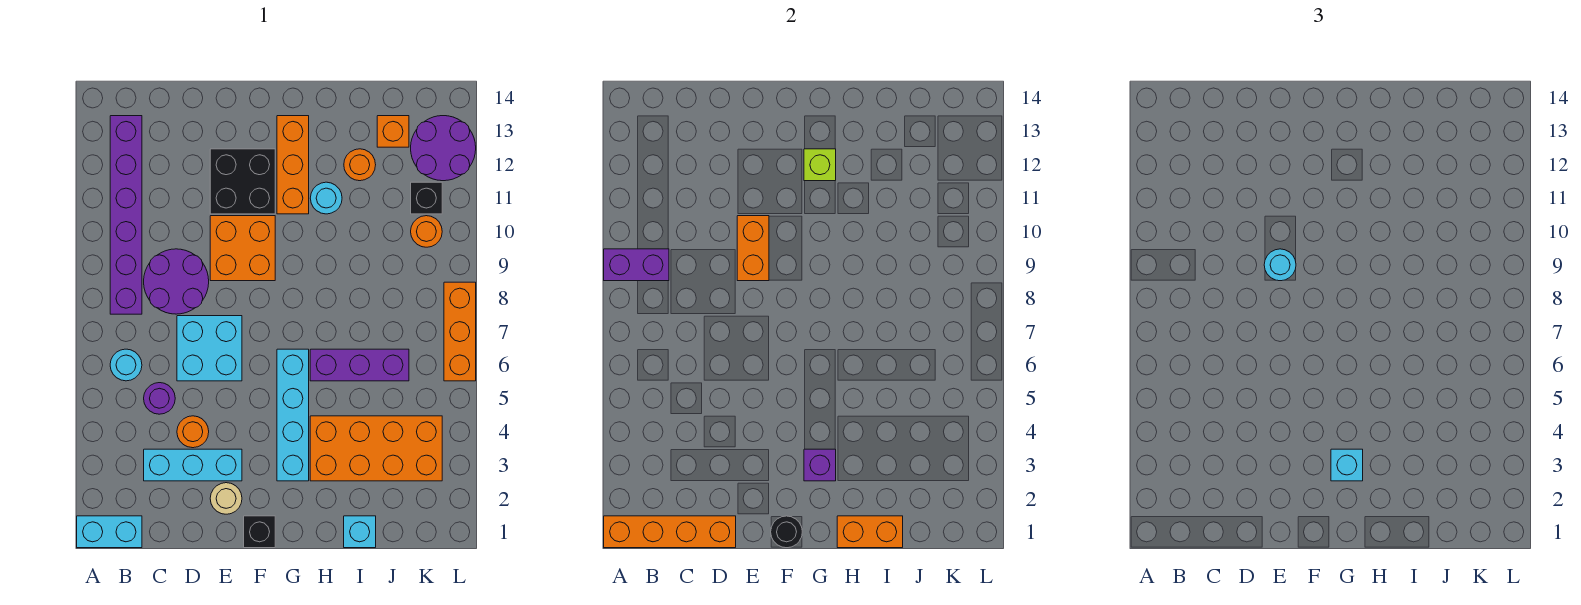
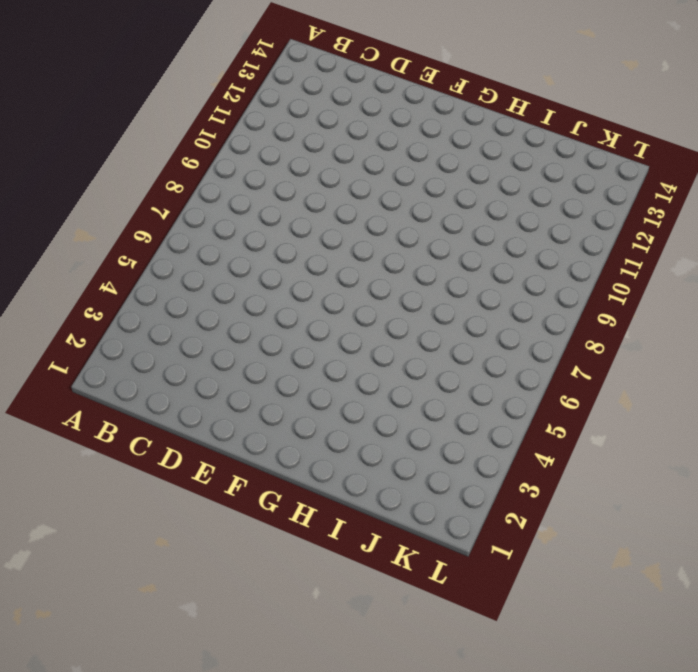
none -> cyan 1x2 brick [77,516,142,548]
none -> cyan 1x1 round brick [110,349,142,381]
none -> purple 1x6 brick [110,116,142,314]
none -> cyan 1x3 brick [144,449,242,481]

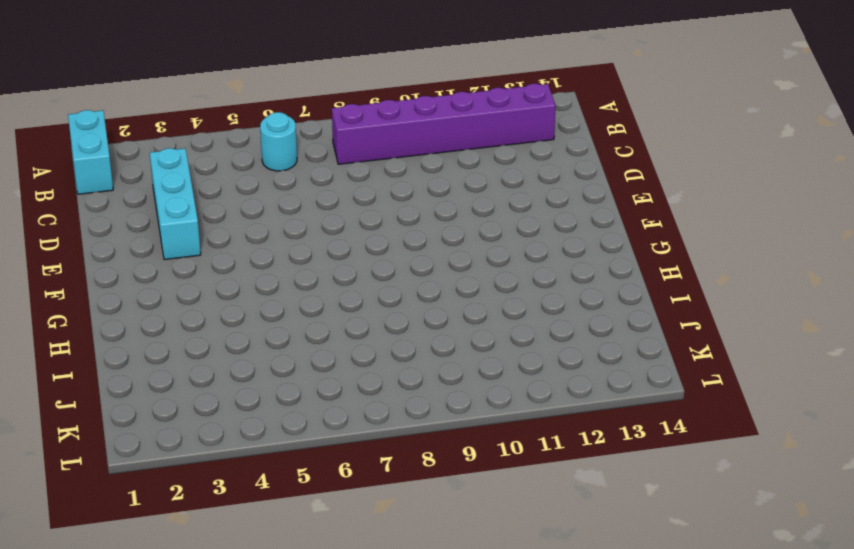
none -> purple 1x1 round brick [144,383,175,414]
none -> purple 2x2 round brick [144,249,209,314]
none -> orange 1x1 round brick [177,416,209,448]
none -> cyan 2x2 brick [177,316,242,381]

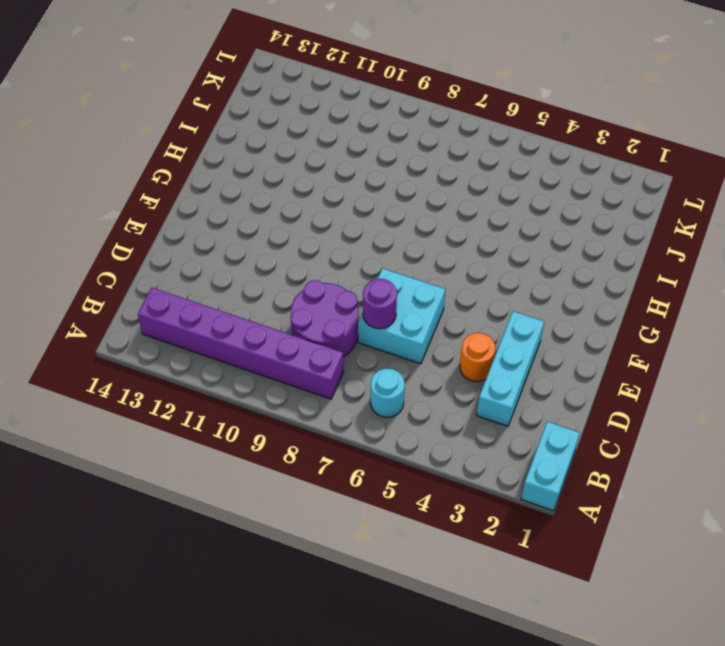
purple 1x1 round brick [363,279,397,329] -> purple 1x1 round brick moved to [144,383,175,414]
none -> tan 1x1 round brick [210,483,242,514]
none -> orange 2x2 brick [210,216,275,281]
none -> black 2x2 brick [210,149,275,214]
none -> black 1x1 brick [244,516,275,548]

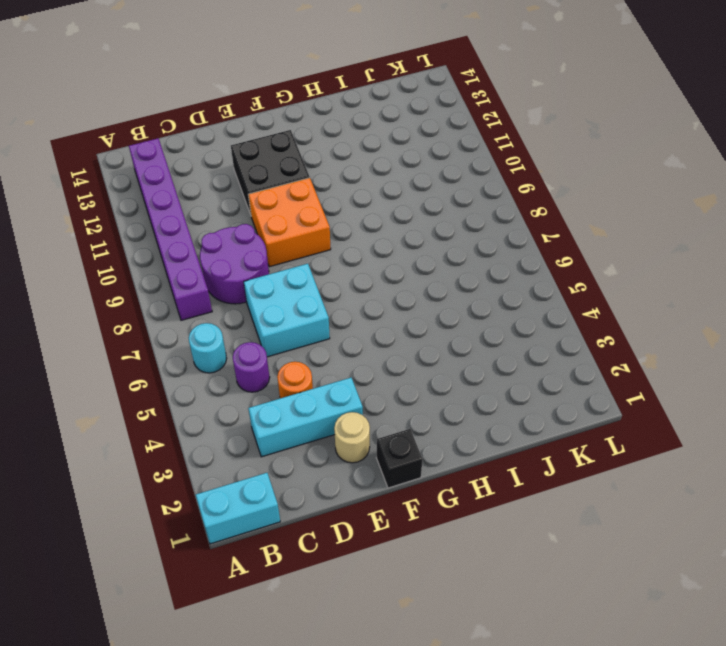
none -> cyan 1x4 brick [277,349,309,481]
none -> orange 1x3 brick [277,116,309,214]
none -> orange 2x4 brick [310,416,442,481]
none -> purple 1x3 brick [310,349,409,381]

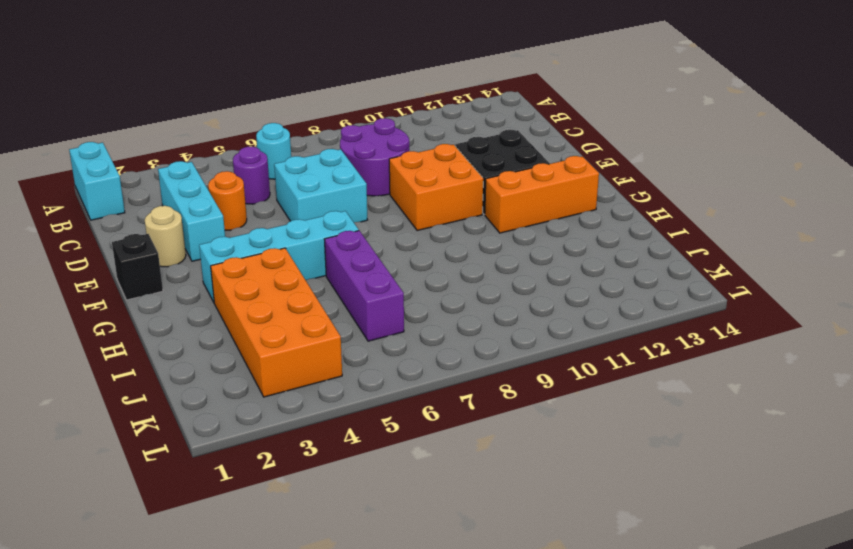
none -> purple 1x6 brick [110,116,142,314]
none -> cyan 1x1 round brick [310,182,342,214]
none -> cyan 1x1 brick [344,516,376,548]
none -> orange 1x1 round brick [344,149,376,181]

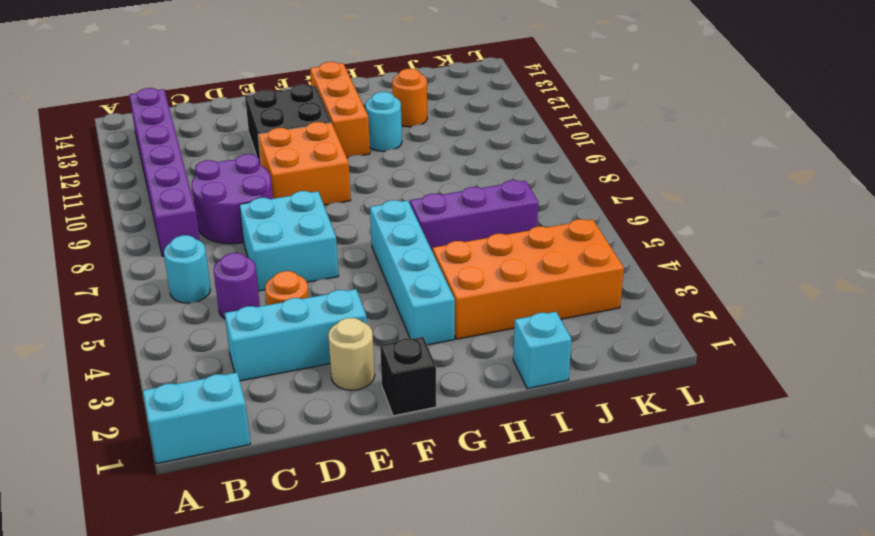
none -> orange 1x1 brick [377,116,409,147]
none -> orange 1x1 round brick [411,216,442,247]
none -> black 1x1 brick [411,182,442,214]
none -> purple 2x2 round brick [411,116,476,181]

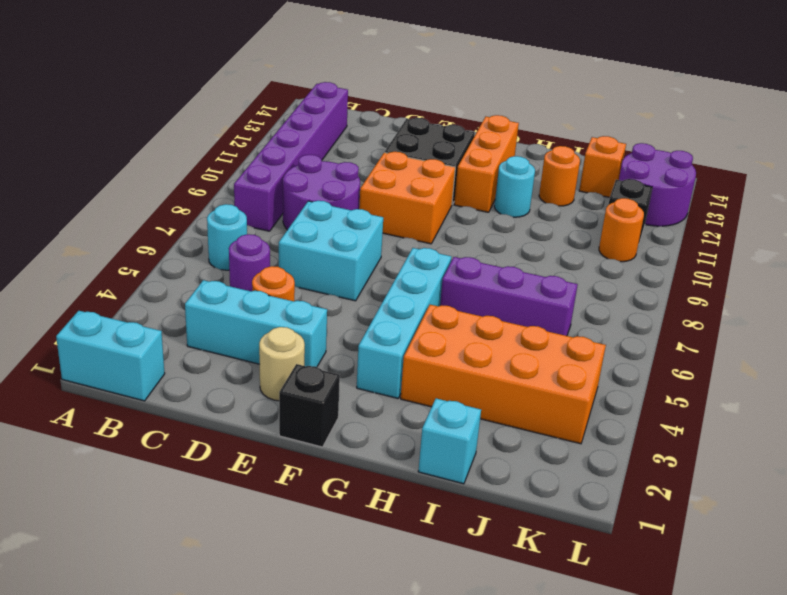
none -> orange 1x3 brick [444,282,476,381]
none -> orange 1x4 brick [604,516,736,548]
none -> purple 1x2 brick [604,249,669,281]
none -> orange 1x2 brick [737,216,769,281]

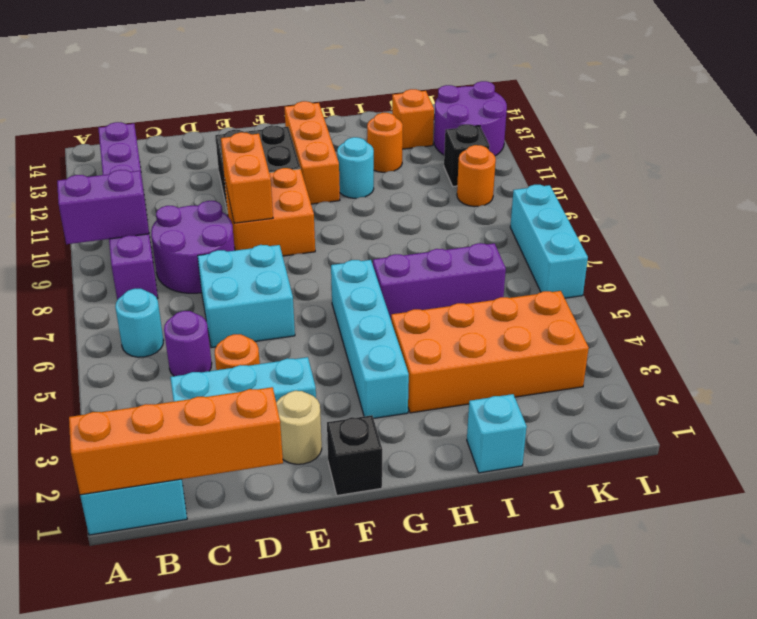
cyan 1x3 brick [510,185,588,298] -> orange 1x3 brick [444,282,476,381]
none -> black 1x1 round brick [771,516,802,548]
none -> purple 1x1 brick [804,449,836,481]
none -> lime 1x1 brick [804,149,836,181]
none -> orange 1x2 brick [837,516,903,548]

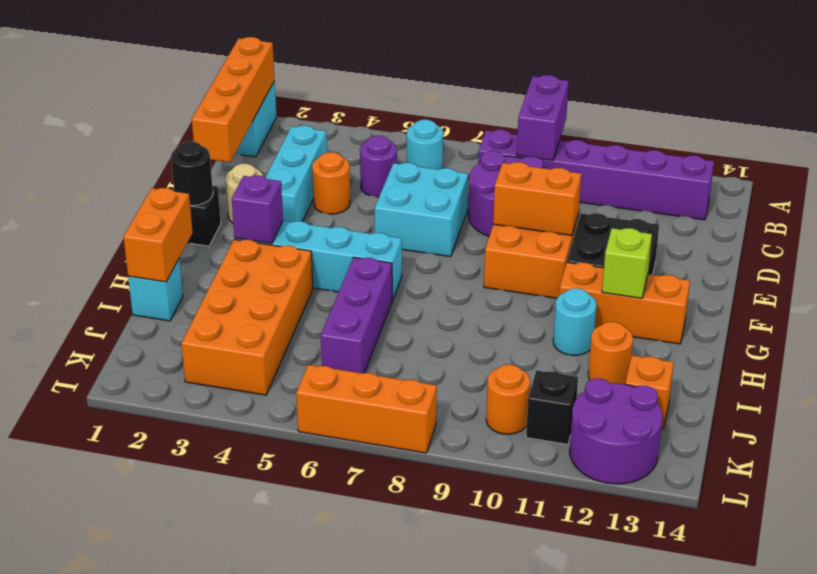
none -> cyan 1x1 round brick [1264,249,1296,281]
none -> cyan 1x1 brick [1331,449,1363,481]

